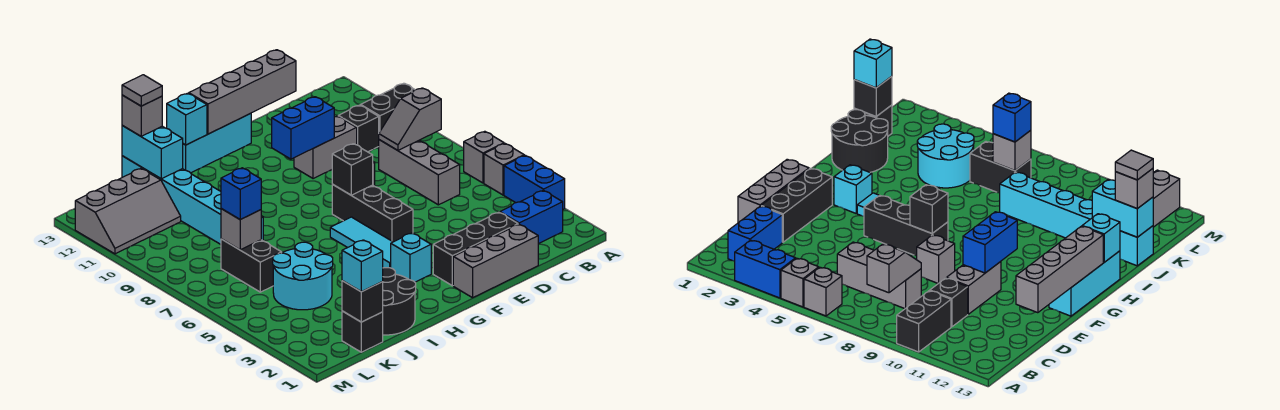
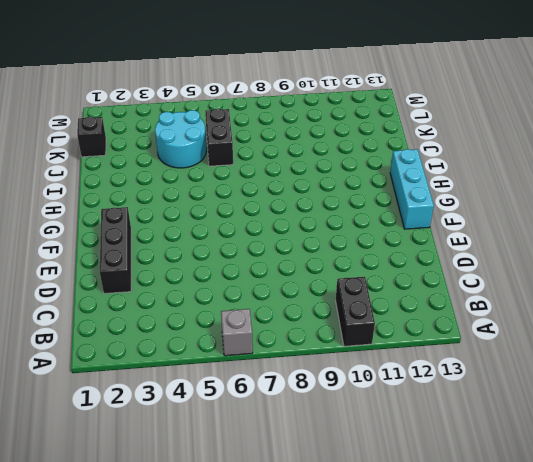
black 1x2 brick [205,109,233,166] -> black 1x2 brick turned to [221,239,282,292]
none -> blue 1x2 brick [504,155,565,209]
none -> grey 1x1 brick [484,144,524,195]
none -> blue 1x2 brick [500,190,563,244]
none -> grey 1x3 brick [379,140,460,205]

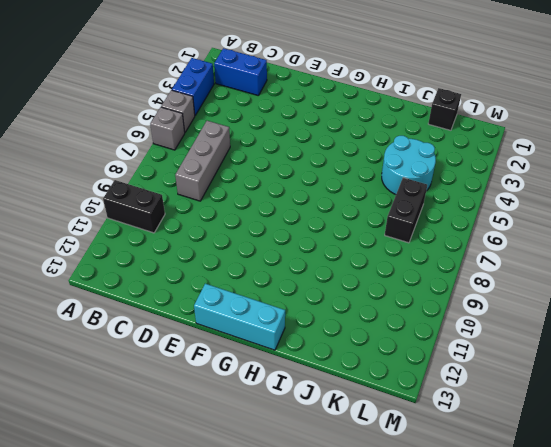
none -> black 1x1 brick [338,105,379,152]
none -> grey 1x3 brick [453,224,538,298]
none -> black 1x3 brick [433,212,518,286]
none -> grey 1x2 brick [294,116,357,179]

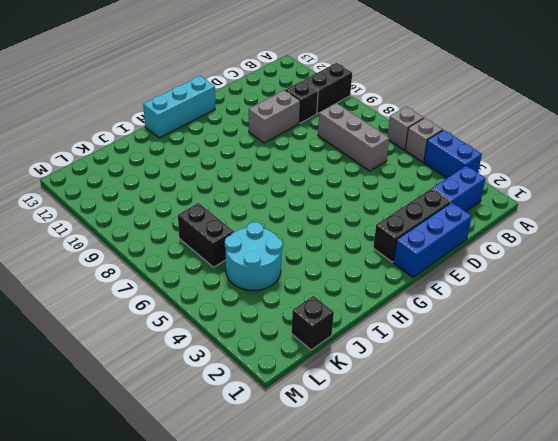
blue 1x3 brick [393,202,472,277] -> grey 1x3 brick [453,224,538,298]
none -> grey 1x1 brick [917,235,955,283]
none -> black 1x3 brick [332,184,413,242]
none -> cyan 1x1 brick [391,233,431,282]
none -> cyan 1x3 tile [330,217,392,268]

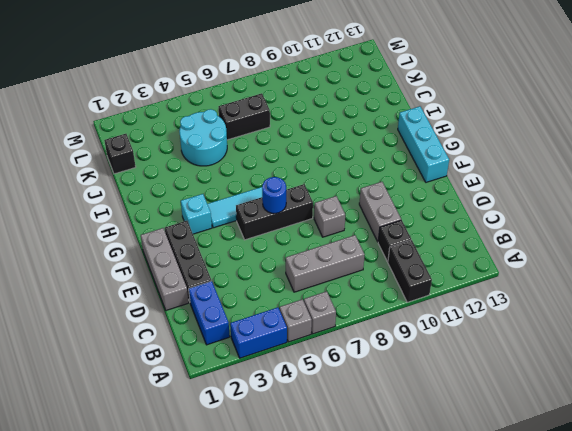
blue 1x1 round brick [262,177,286,213] -> none
none -> black 2x2 round brick [382,268,416,335]
none -> cyan 1x6 brick [122,156,263,244]
none -> grey 2x3 slope [75,168,181,254]
none -> grey 1x2 slope [379,88,441,150]

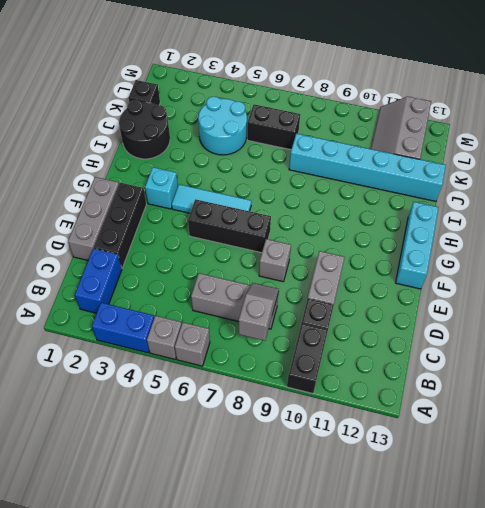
none -> grey 1x4 brick [189,50,296,134]
none -> blue 1x2 brick [272,97,334,159]
none -> black 1x1 brick [332,144,373,195]
none -> cyan 1x1 brick [167,93,207,145]

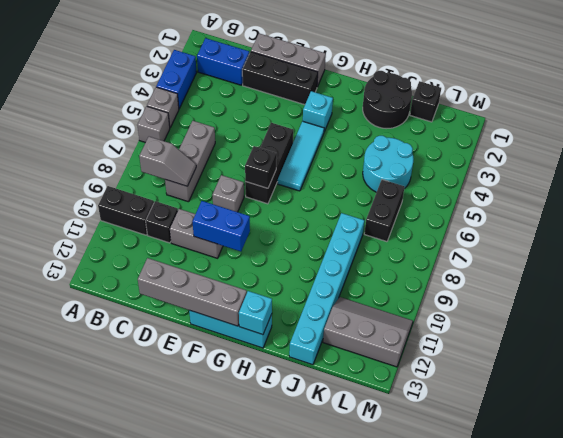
none -> cyan 1x2 brick [122,126,183,179]
none -> black 1x1 brick [342,281,383,322]
none -> grey 1x1 brick [221,209,261,250]
none -> grey 1x1 brick [122,95,162,136]

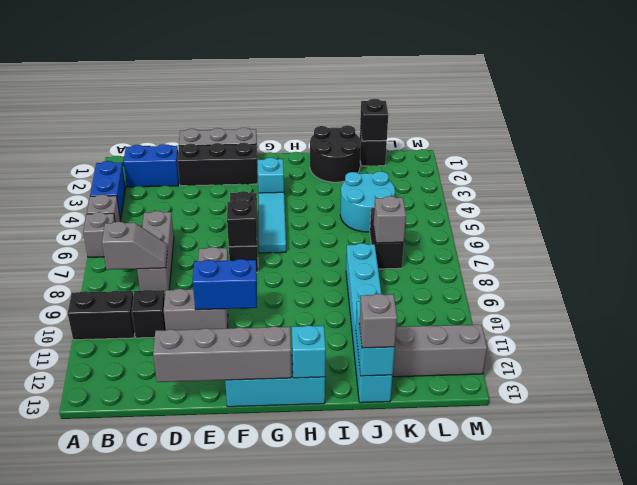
none -> cyan 1x1 brick [342,240,383,292]
none -> blue 1x1 brick [221,168,261,219]
none -> grey 1x1 tile [122,75,162,106]

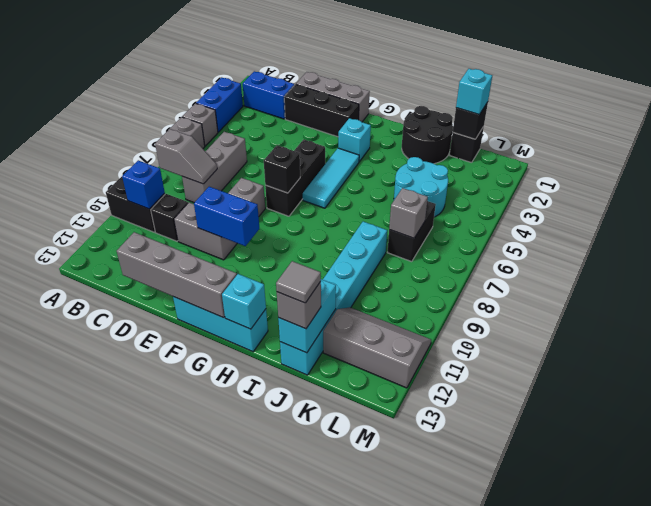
blue 1x1 brick [122,160,165,209] -> blue 1x1 brick moved to [221,168,261,219]

